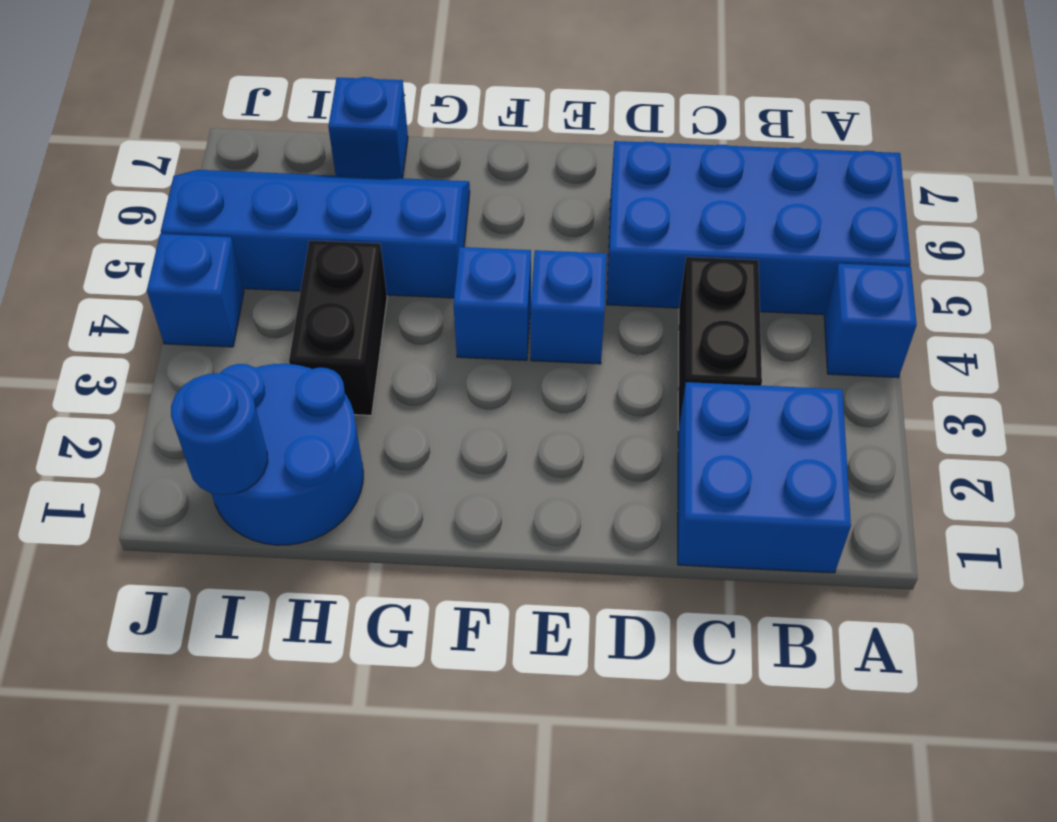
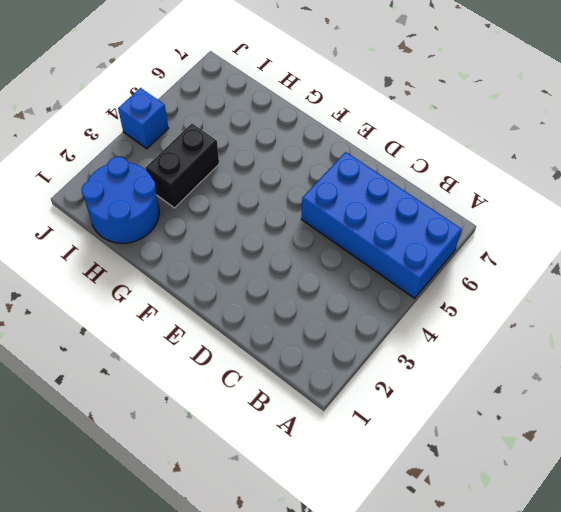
none -> blue 1x1 brick [824,264,917,378]
none -> blue 2x2 brick [678,382,851,573]
none -> black 1x2 brick [678,257,762,430]

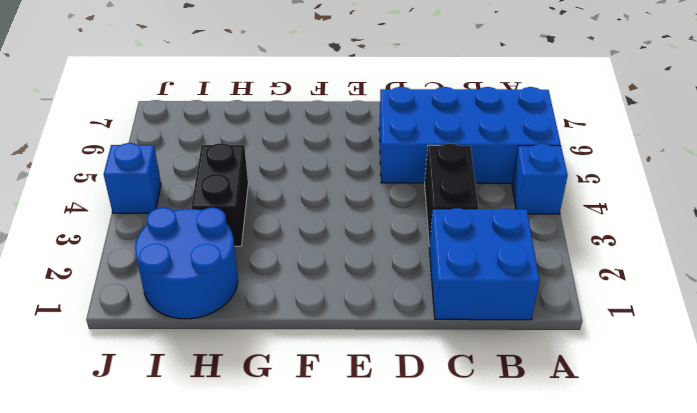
none -> blue 1x1 brick [531,250,607,364]
none -> blue 1x1 brick [453,247,531,361]
none -> blue 2x4 slope [161,170,470,298]

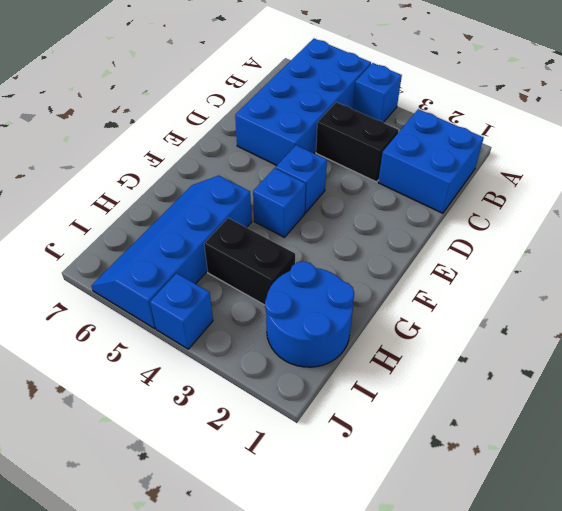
none -> blue 1x1 brick [328,77,408,178]
none -> blue 1x1 round brick [171,373,268,495]

